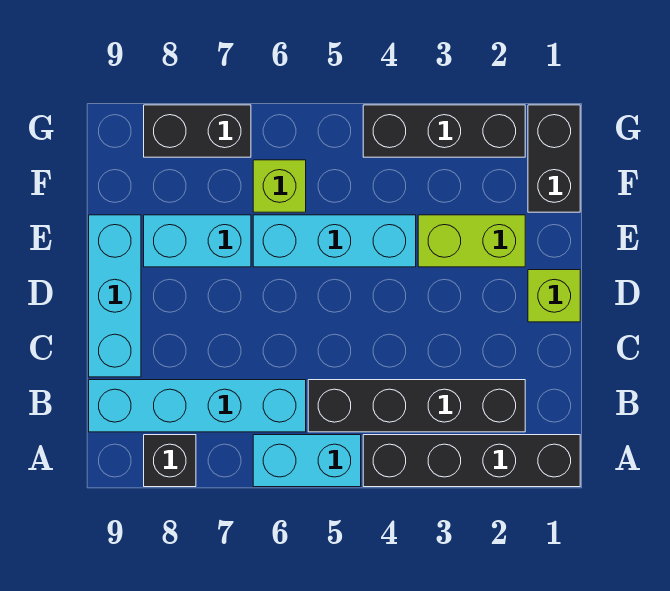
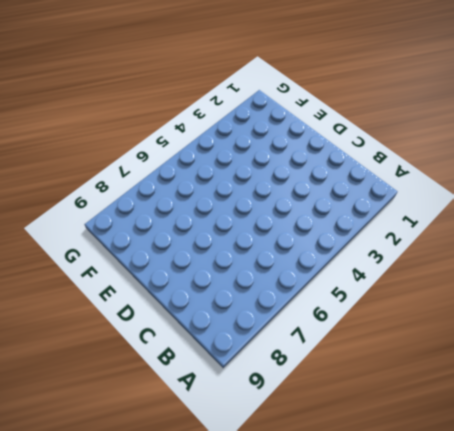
none -> black 1x4 brick [363,435,580,487]
none -> cyan 1x2 brick [253,435,361,487]
none -> black 1x1 brick [144,435,196,487]

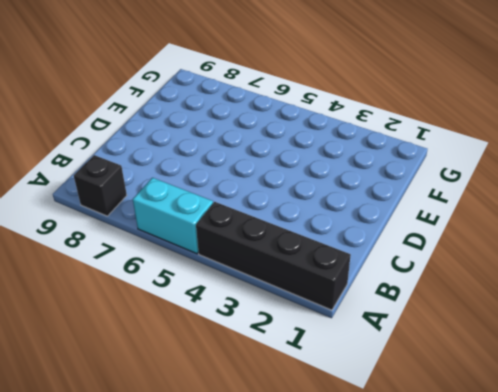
none -> black 1x4 brick [308,380,525,432]
none -> cyan 1x4 brick [89,380,306,432]
none -> cyan 1x3 brick [89,215,141,377]

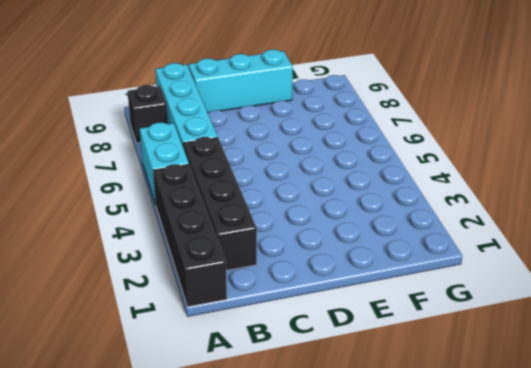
none -> lime 1x1 brick [528,270,580,322]
none -> lime 1x2 brick [418,215,525,267]
none -> cyan 1x3 brick [253,215,416,267]

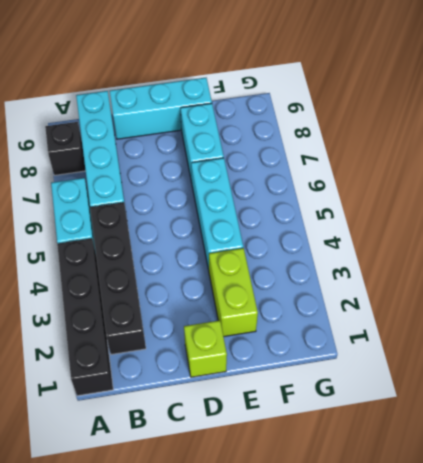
none -> black 1x2 brick [528,105,580,212]
none -> lime 1x1 brick [253,160,306,212]
none -> black 1x3 brick [363,105,525,157]

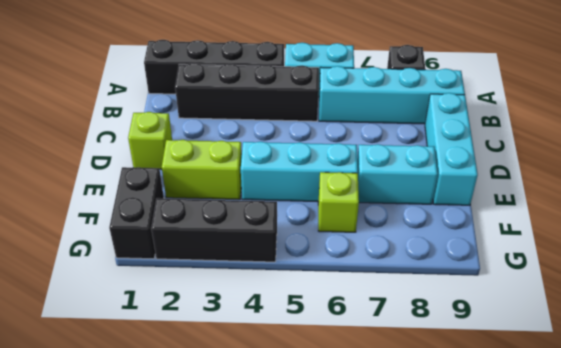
none -> black 1x2 brick [144,105,251,157]

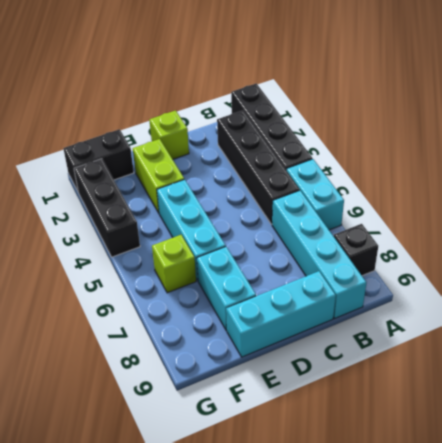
none -> black 1x2 brick [144,105,251,157]

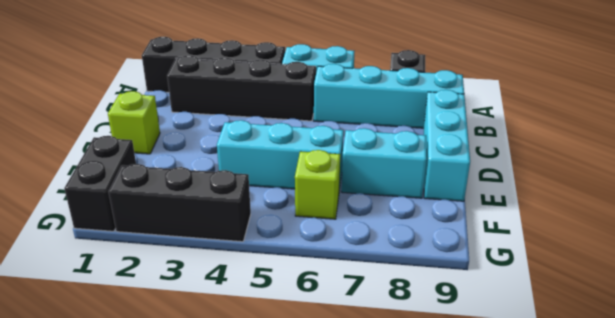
none -> lime 1x2 brick [418,215,525,267]
none -> black 1x2 brick [144,105,251,157]

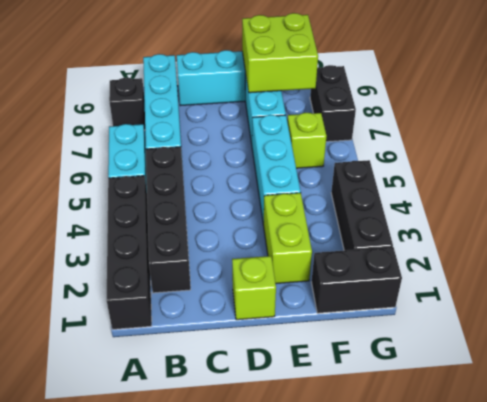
lime 2x2 brick [242,13,318,93] -> none

